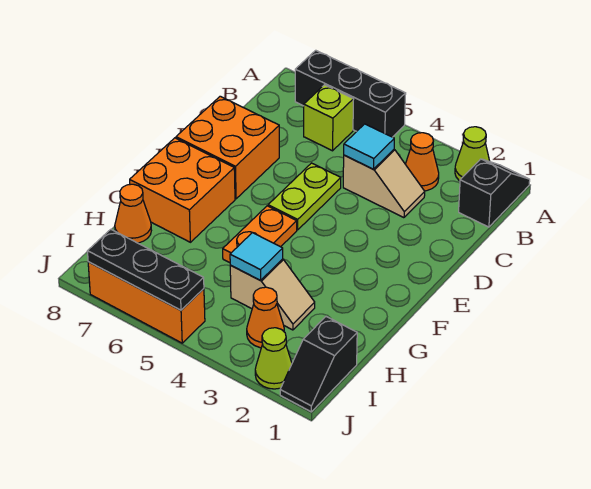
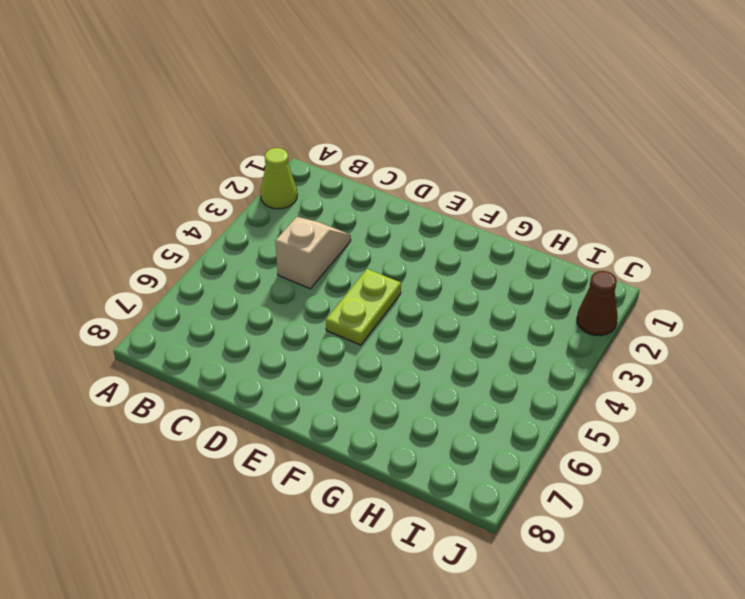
lime 1x2 plate [326,269,401,345] -> lime 1x2 plate turned to [268,163,341,230]
brown 1x1 cone [577,271,618,336] -> lime 1x1 cone [255,328,292,389]
none -> black 1x2 slope [459,159,530,227]
none -> black 1x3 brick [295,50,406,137]
none -> orange 1x1 cone [405,133,439,191]

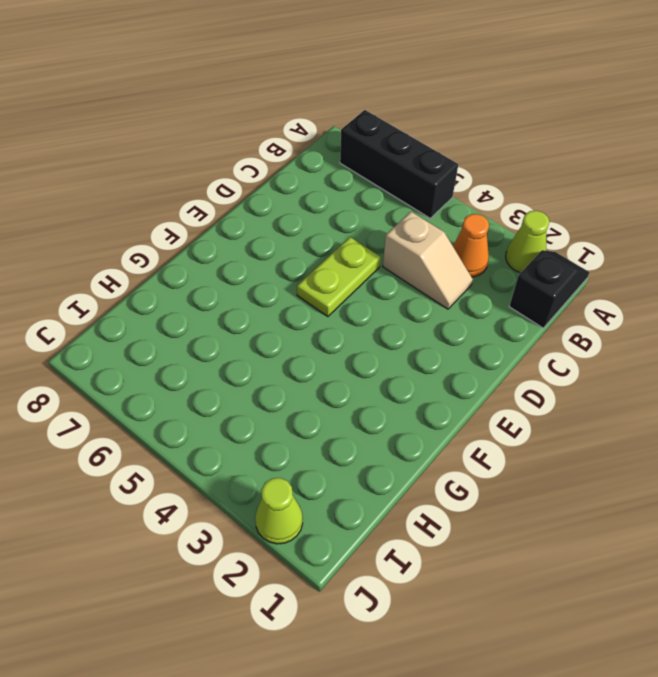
none -> lime 1x1 brick [304,85,354,151]
none -> orange 2x2 brick [176,96,279,199]
none -> orange 1x2 plate [223,206,297,263]

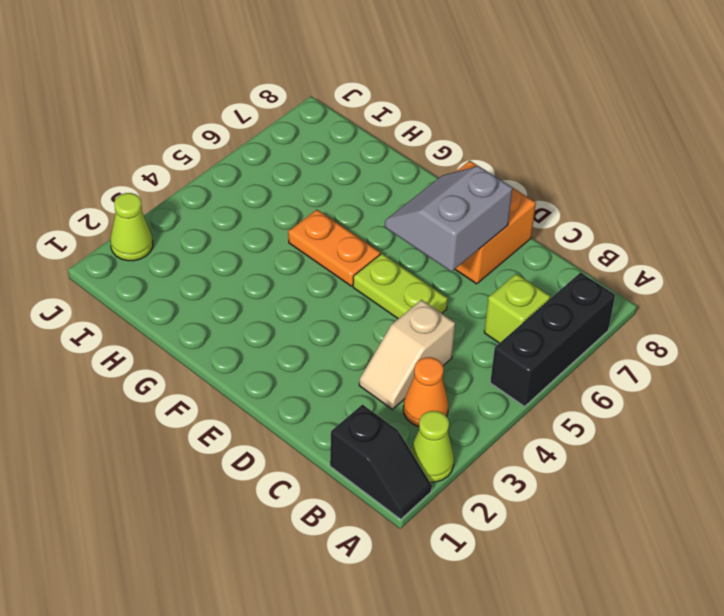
grey 2x2 slope [385,166,513,272] -> none
none -> orange 2x2 brick [130,138,235,242]
none -> tan 1x2 slope [230,259,315,330]
none -> orange 1x1 cone [115,184,151,243]

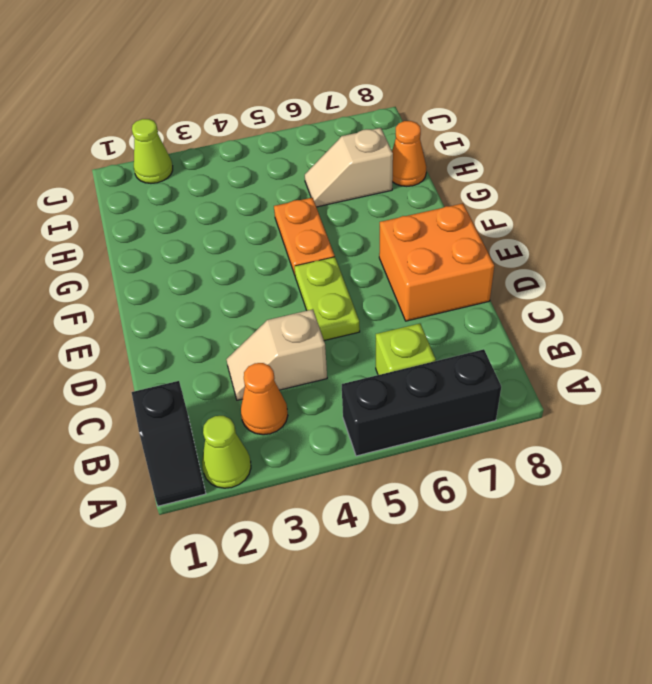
tan 1x2 slope [305,128,393,207] -> tan 1x2 slope moved to [230,259,315,330]
none -> orange 2x2 brick [130,138,235,242]
none -> black 1x2 slope [280,317,357,412]
none -> orange 1x1 cone [247,287,284,348]

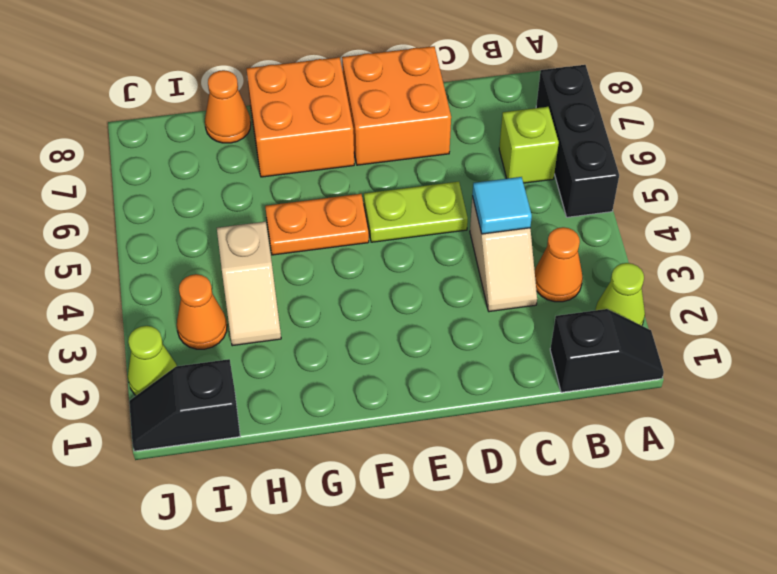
none -> orange 1x3 brick [88,262,205,343]
none -> cyan 1x1 tile [230,233,283,280]
none -> black 1x3 plate [87,229,204,310]

